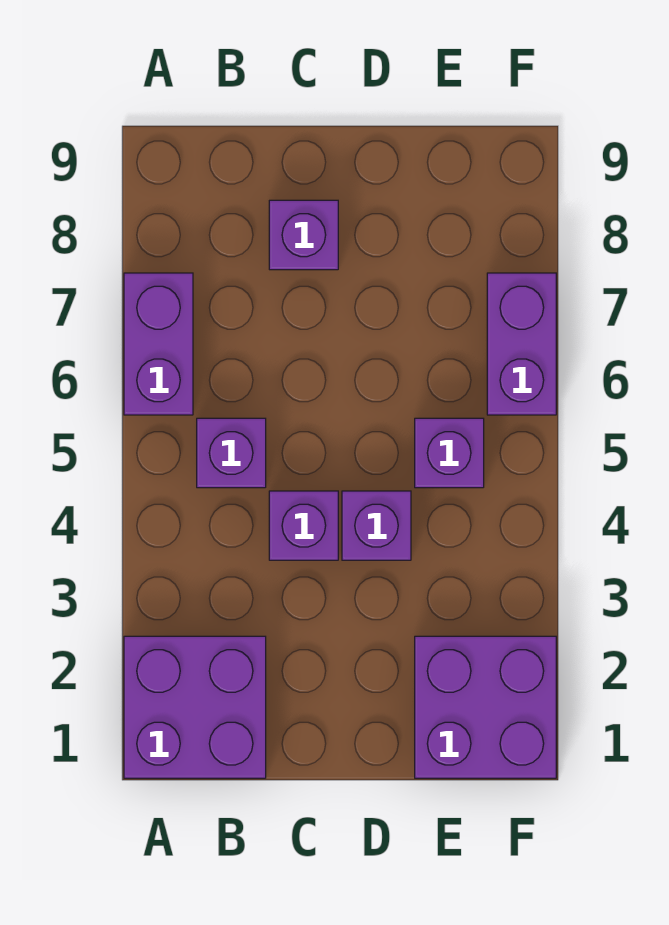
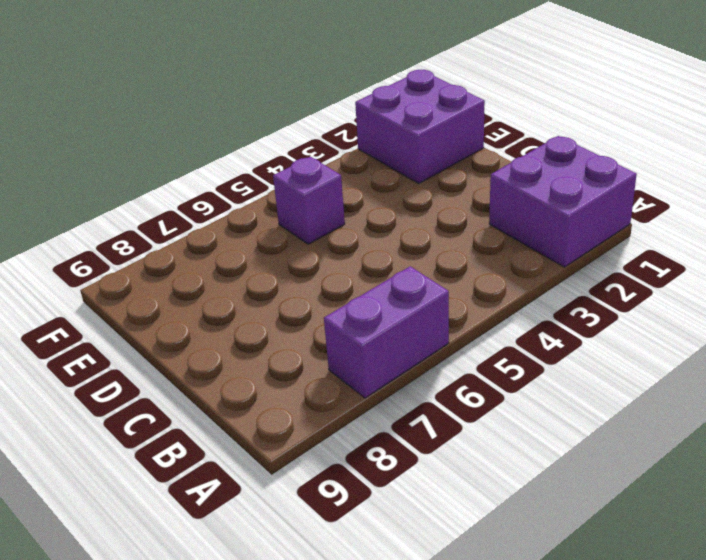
none -> purple 1x1 brick [197,418,266,488]
none -> purple 1x1 brick [269,491,338,560]

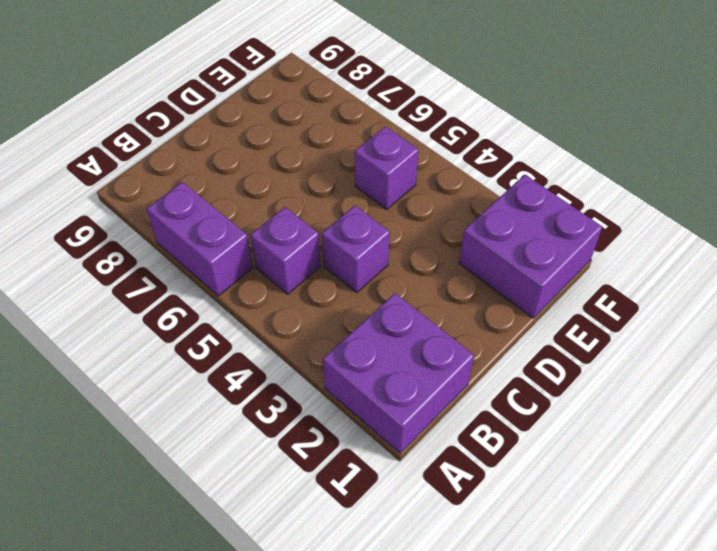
none -> purple 1x1 brick [269,200,338,270]
none -> purple 1x1 brick [342,491,411,560]

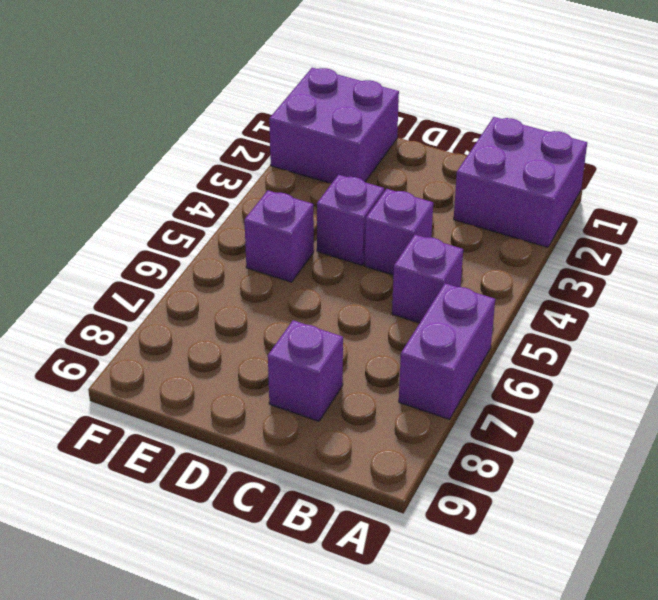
none -> purple 1x2 brick [487,273,556,415]

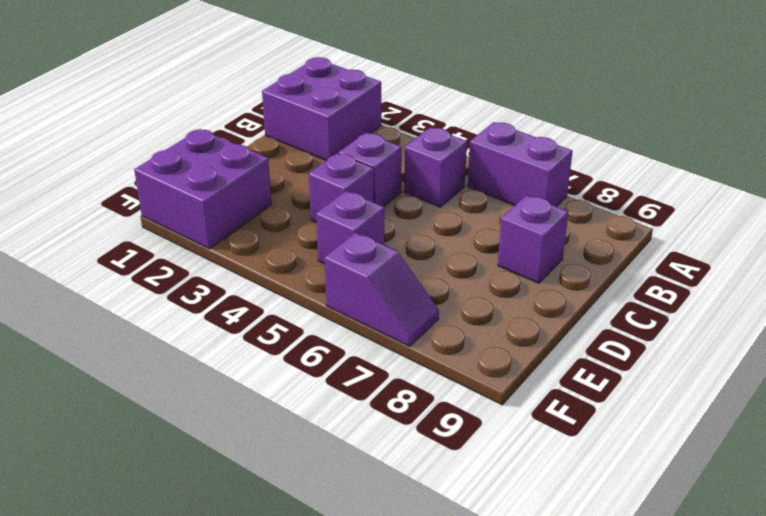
purple 1x2 slope [324,233,439,346] -> purple 1x2 brick [487,273,556,415]

